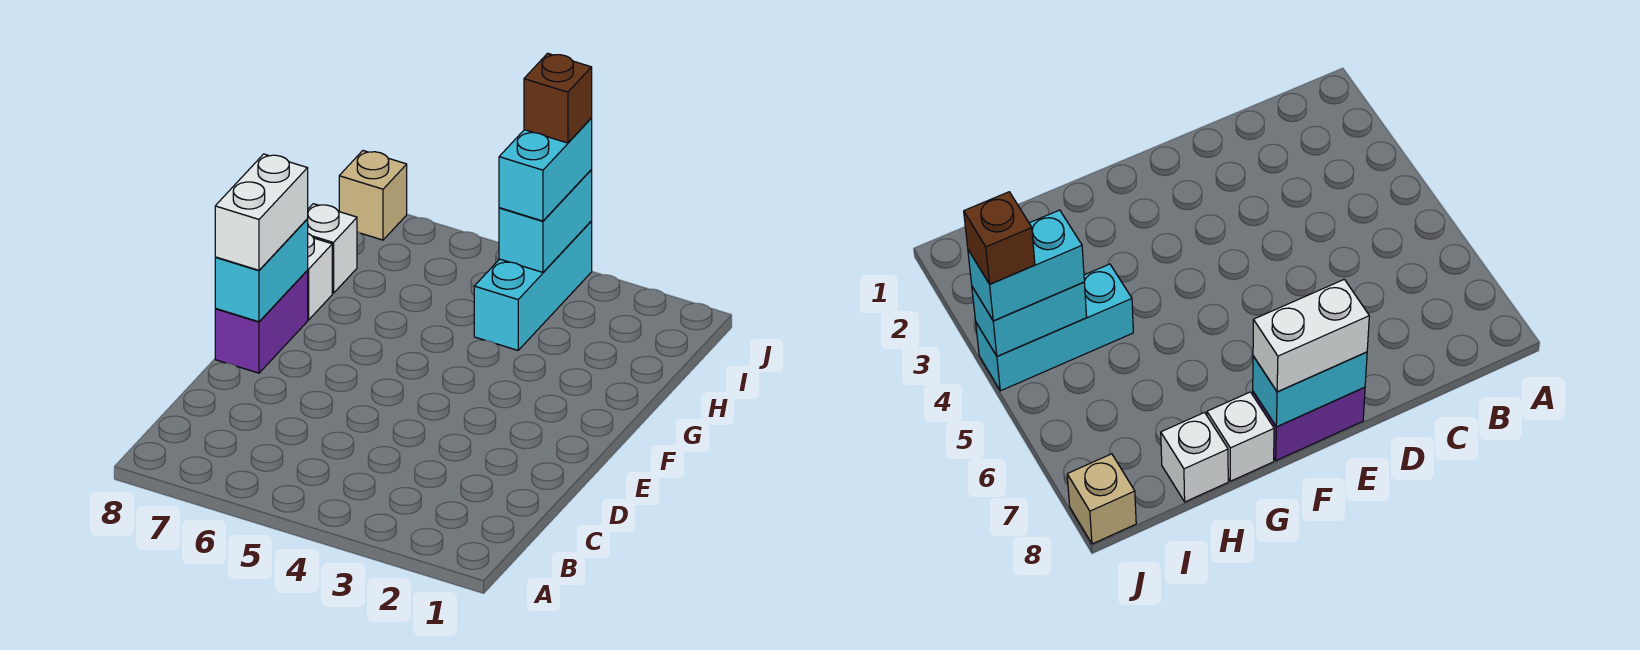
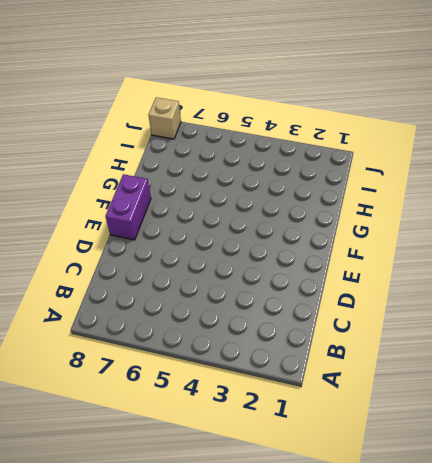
none -> white 1x1 brick [307,234,332,320]
none -> cyan 1x3 brick [474,221,592,350]

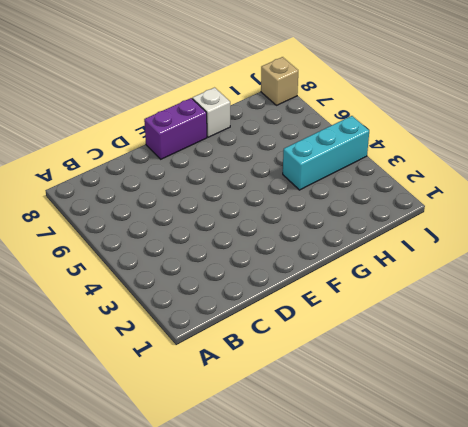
none -> white 1x1 brick [308,204,357,293]
none -> cyan 1x2 brick [215,219,308,322]

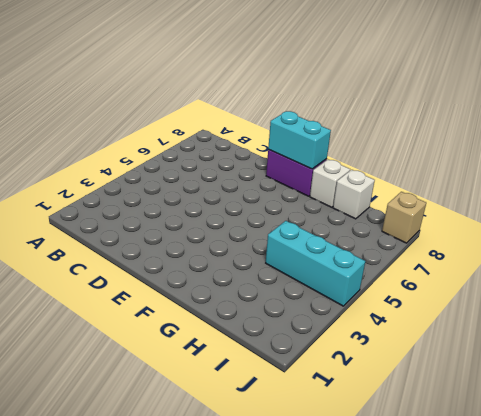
none -> cyan 1x2 brick [499,170,592,272]
none -> white 1x2 brick [215,154,308,270]

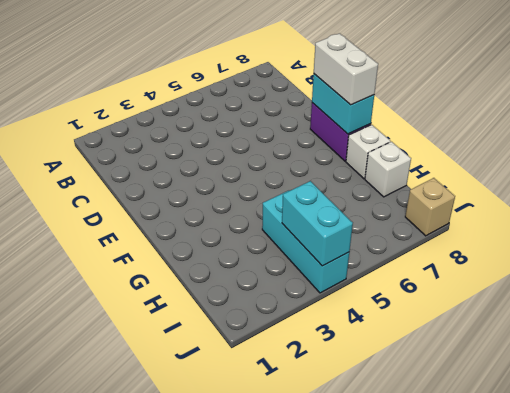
none -> cyan 1x2 brick [499,119,592,221]
none -> brown 1x1 brick [524,53,592,143]

